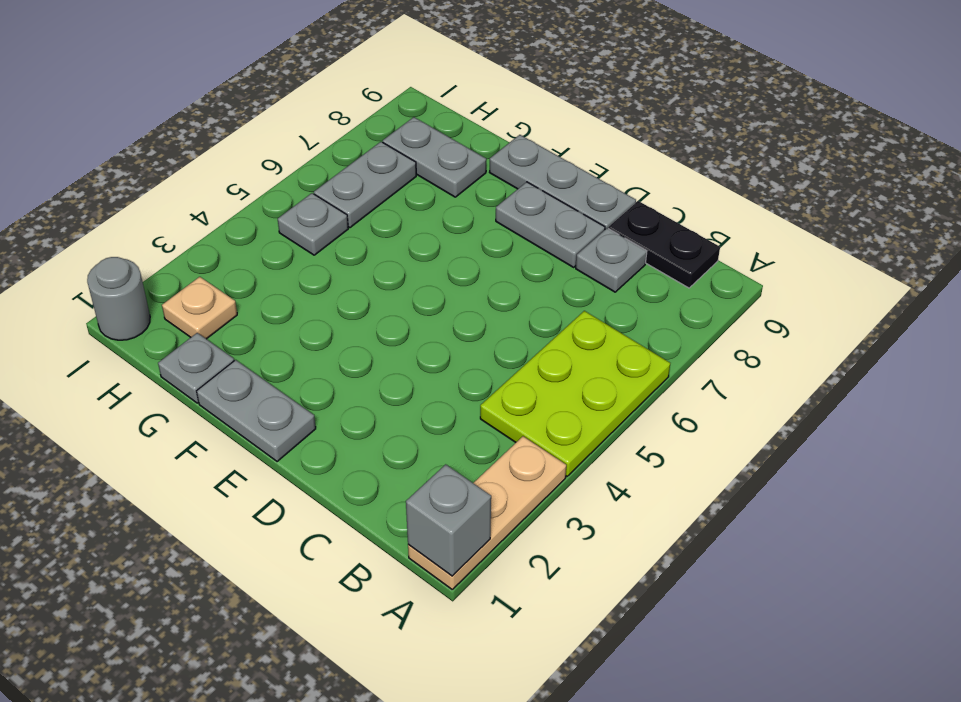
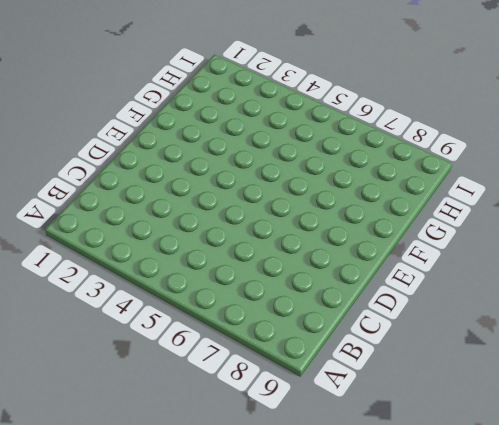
none -> tan 1x3 plate [408,436,566,589]
none -> lime 2x3 plate [480,311,670,476]
none -> black 1x2 plate [608,201,720,288]

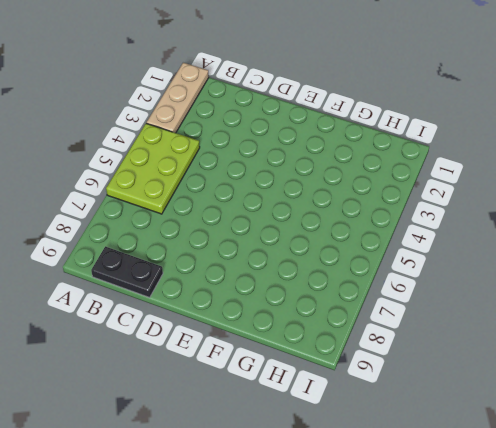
none -> grey 1x1 plate [576,228,647,292]
none -> grey 1x2 plate [496,182,605,267]
none -> grey 1x3 plate [489,135,636,229]

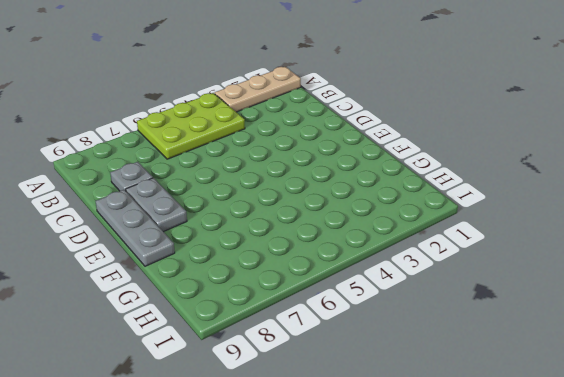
none -> black 1x2 plate [608,201,720,288]
none -> grey 1x2 plate [197,360,316,462]
none -> grey 1x1 plate [158,333,234,403]

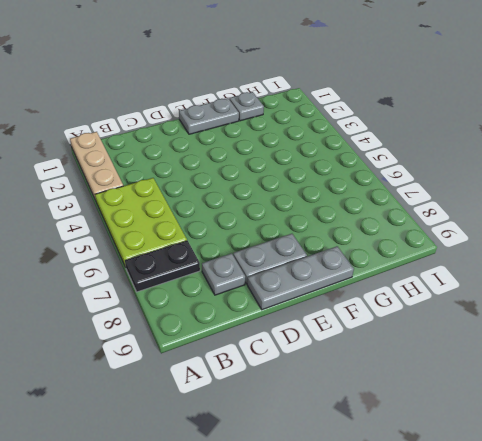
black 1x2 plate [125,241,200,292] -> black 1x2 plate moved to [608,201,720,288]
none -> grey 1x2 plate [383,117,486,197]
none -> tan 1x1 plate [162,277,237,339]
none -> grey 1x1 plate [278,193,348,255]

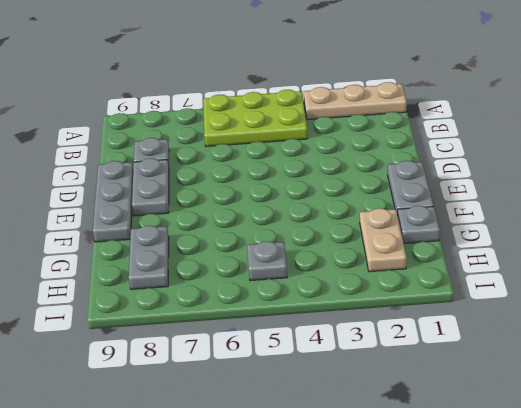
tan 1x2 plate [360,208,407,272] -> tan 1x1 plate [162,277,237,339]
none -> black 1x2 plate [608,201,720,288]
none -> grey 1x2 plate [314,142,416,228]
none -> grey 1x1 round brick [87,257,150,340]

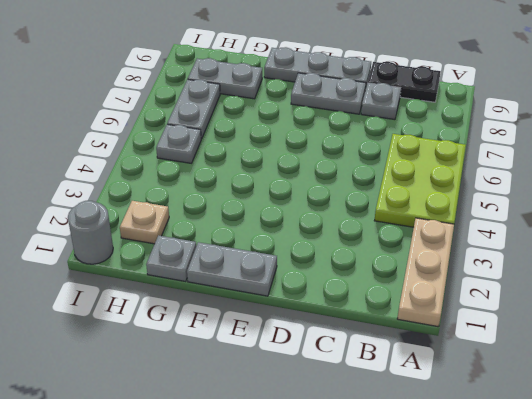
none -> grey 1x1 brick [406,464,491,576]

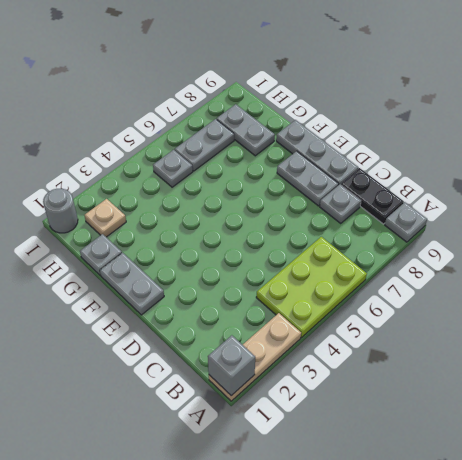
grey 1x1 plate [385,202,427,242] -> none

